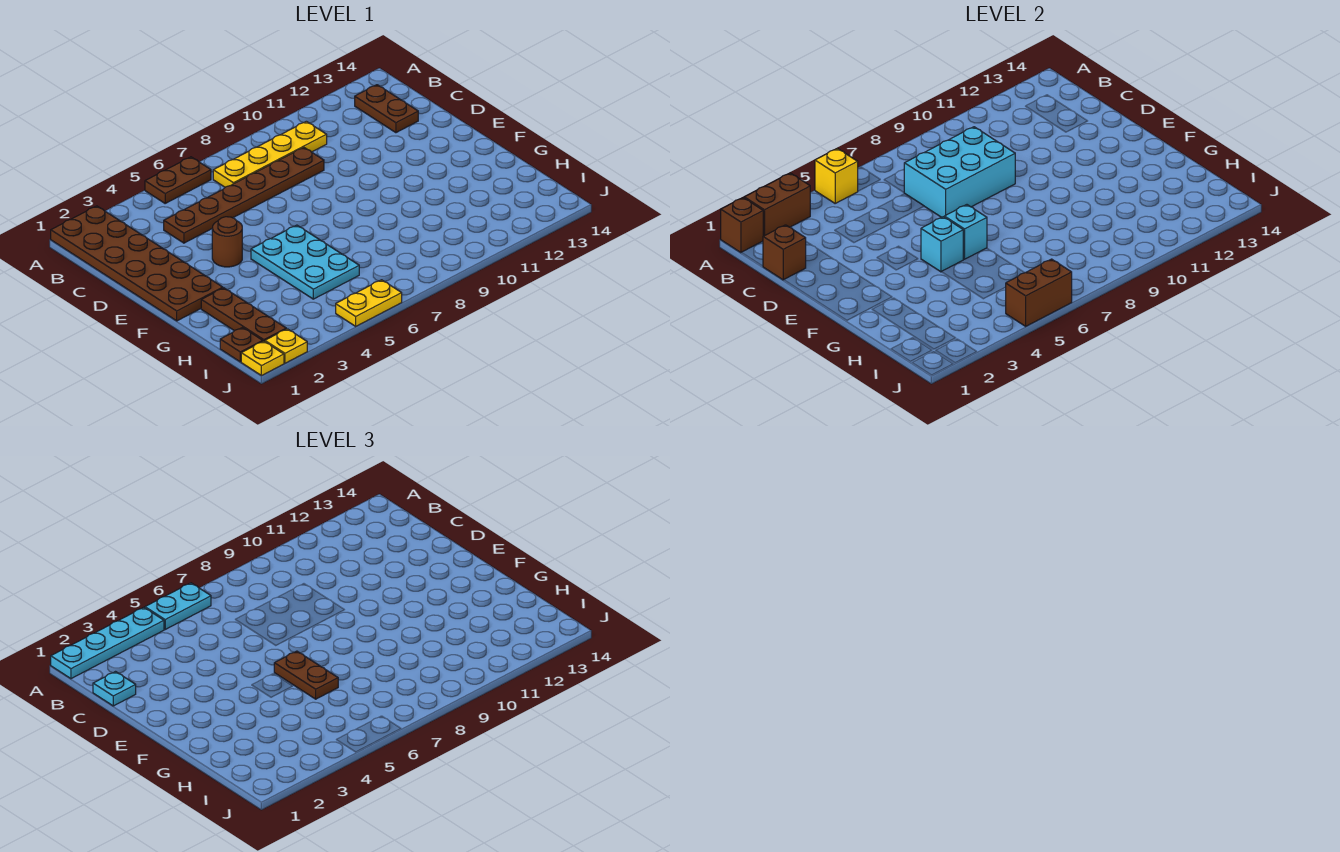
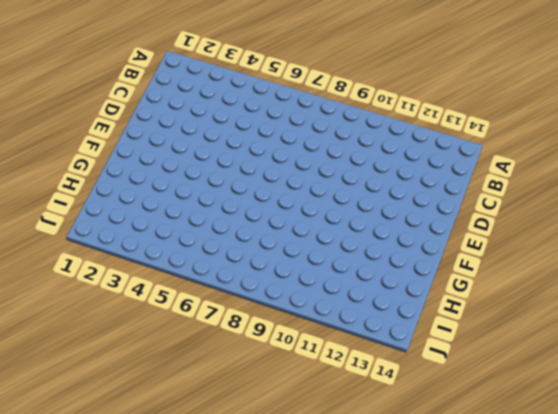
none -> brown 2x6 plate [51,206,223,321]
none -> brown 1x2 plate [145,157,211,203]
none -> yellow 1x4 plate [213,121,327,187]

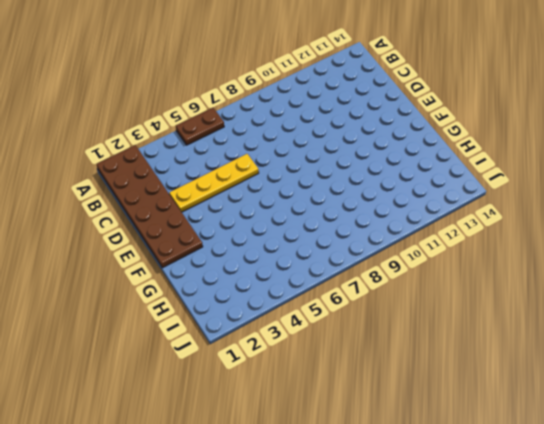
yellow 1x4 plate [169,154,259,212] -> yellow 1x4 plate moved to [213,121,327,187]
none -> brown 1x2 plate [355,85,418,133]
none -> brown 1x6 plate [164,147,324,243]
none -> brown 1x1 round brick [212,217,242,267]

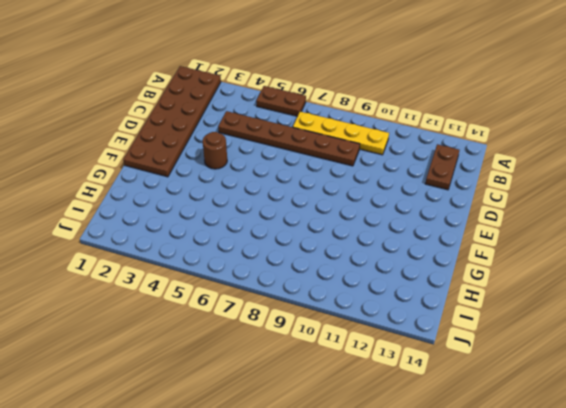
none -> cyan 2x3 plate [251,225,359,299]
none -> brown 1x3 plate [201,288,286,342]
none -> brown 1x1 plate [220,328,263,362]

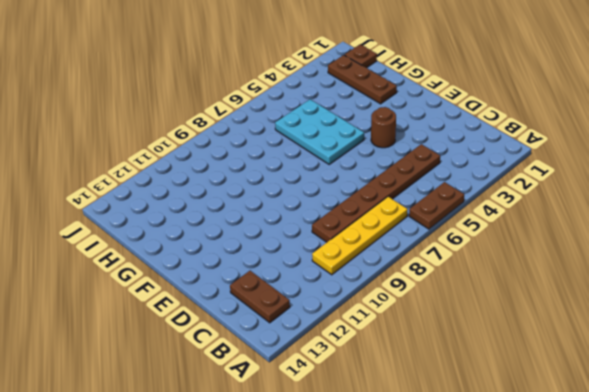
none -> brown 2x6 plate [51,206,223,321]
none -> yellow 1x1 plate [241,341,284,376]
none -> yellow 1x1 plate [265,329,307,363]

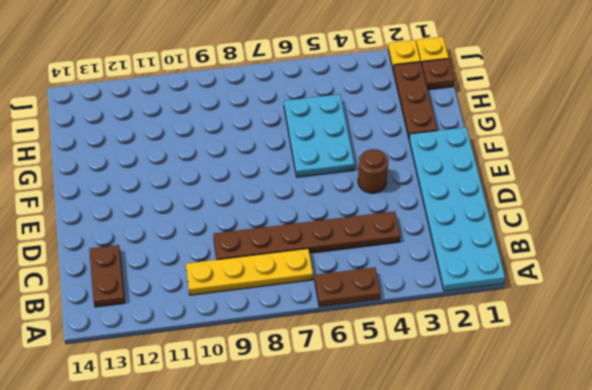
cyan 2x6 plate [409,127,505,291] -> brown 2x6 plate [51,206,223,321]
none -> yellow 1x2 plate [336,280,402,326]
none -> brown 1x1 brick [721,198,763,253]
none -> brown 1x2 brick [744,173,810,236]

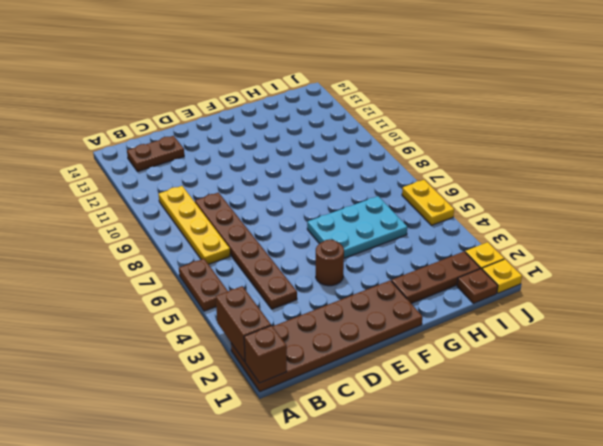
none -> yellow 1x1 brick [815,149,858,203]
none -> brown 1x1 brick [763,225,806,280]
none -> cyan 2x3 brick [904,127,1015,217]

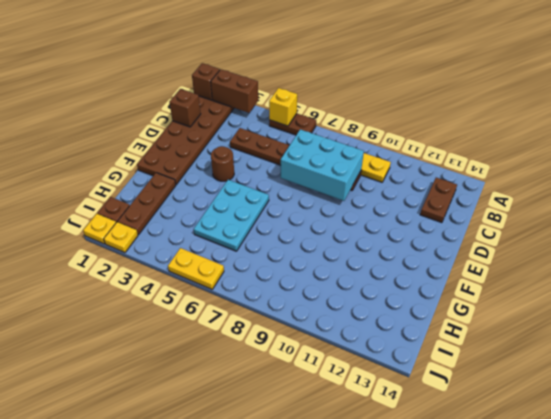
none -> cyan 1x1 brick [921,217,963,272]
none -> cyan 1x1 brick [944,205,987,259]
none -> brown 1x2 brick [1006,259,1072,326]

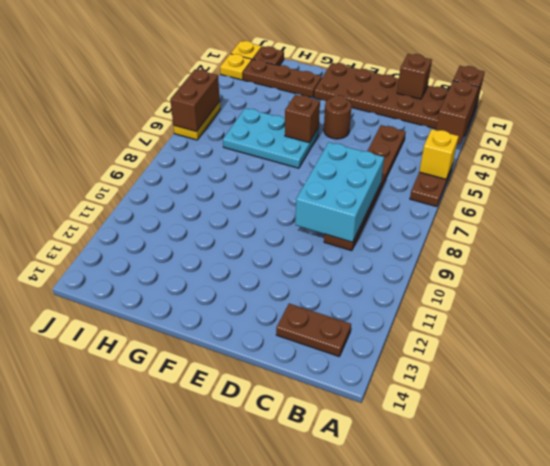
brown 1x1 brick [285,95,320,142] -> cyan 1x1 brick [921,217,963,272]
none -> yellow 1x4 plate [213,121,327,187]
none -> cyan 1x1 brick [944,205,987,259]
none -> cyan 1x4 plate [51,608,164,679]

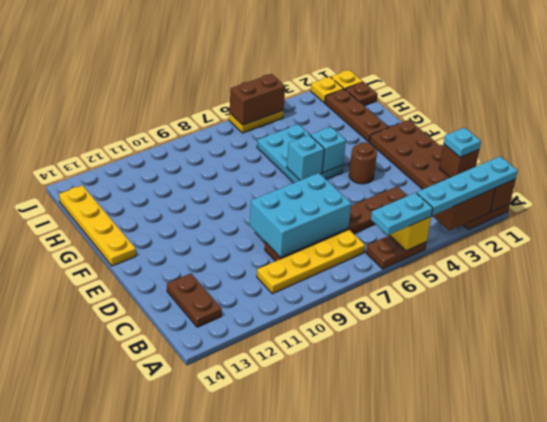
yellow 1x4 plate [59,185,136,266] -> none
none -> brown 1x2 plate [274,651,338,699]

